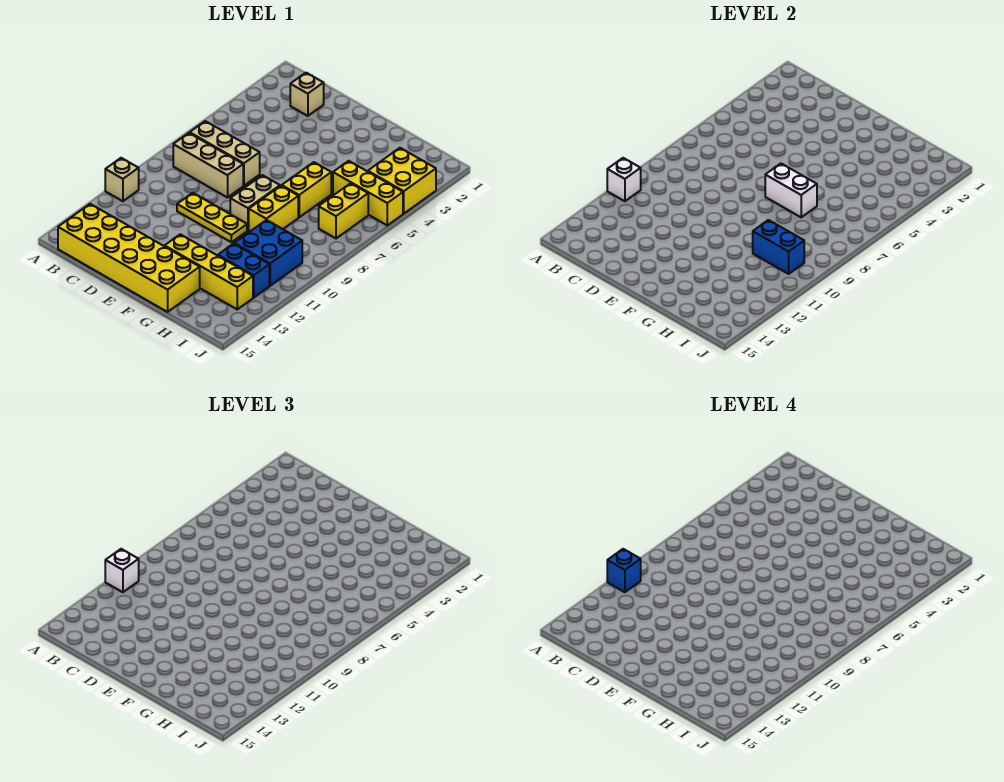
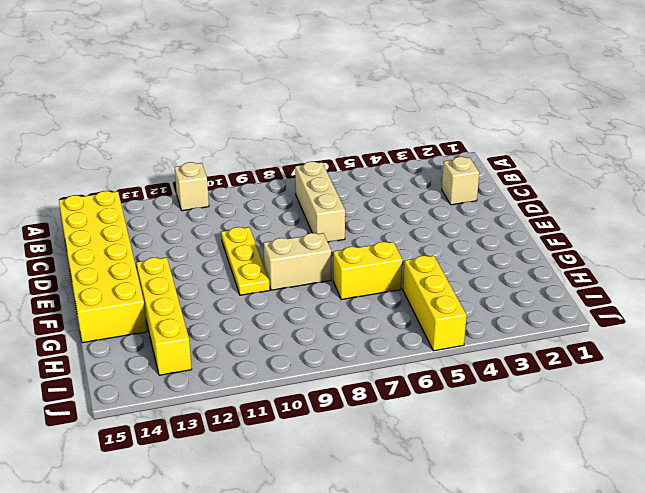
none -> tan 1x3 brick [173,133,243,198]
none -> yellow 1x2 brick [249,186,298,232]
none -> blue 2x2 brick [234,220,302,286]

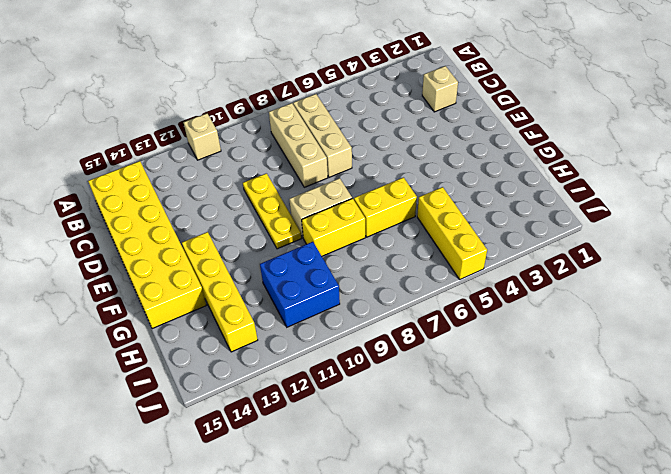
none -> blue 1x2 brick [218,244,269,298]
none -> yellow 2x2 brick [368,148,436,213]
none -> yellow 1x2 brick [319,183,368,238]

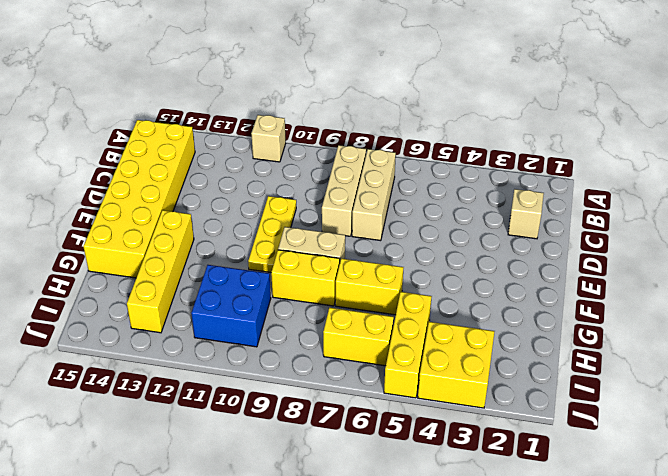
none -> blue 1x2 brick [218,244,269,298]
none -> white 1x1 brick [607,158,641,201]
none -> white 1x2 brick [765,164,817,217]

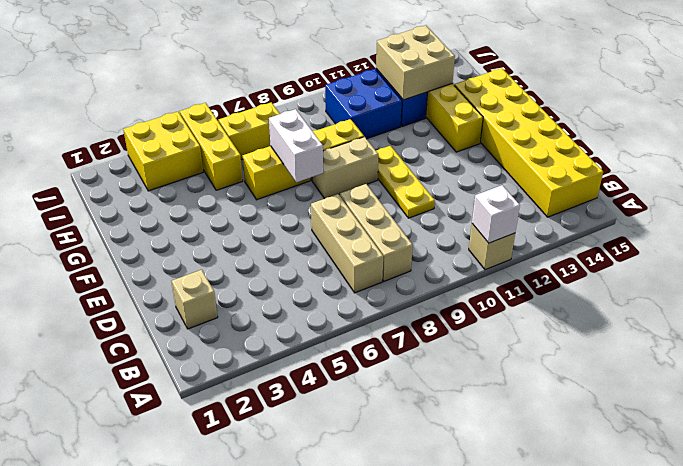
tan 2x2 brick [376,25,455,100] -> none
none -> blue 1x2 brick [753,220,804,274]
none -> white 1x1 brick [105,549,139,592]
none -> blue 1x1 brick [607,549,641,592]

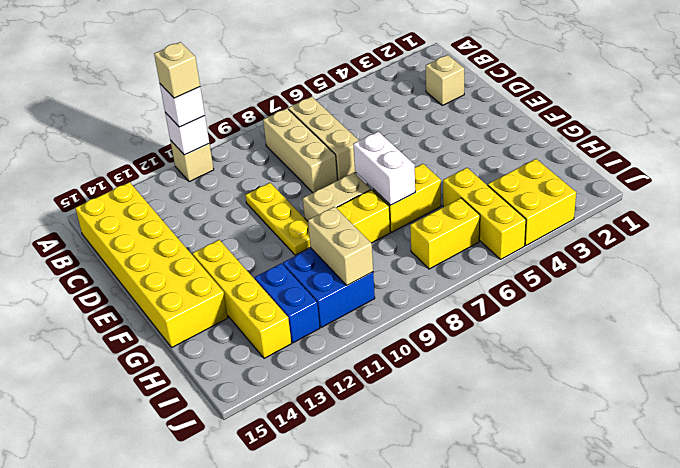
tan 1x1 brick [154,42,200,98] -> blue 1x1 brick [607,549,641,592]
tan 1x2 brick [308,207,373,285] -> blue 1x2 brick [753,220,804,274]

